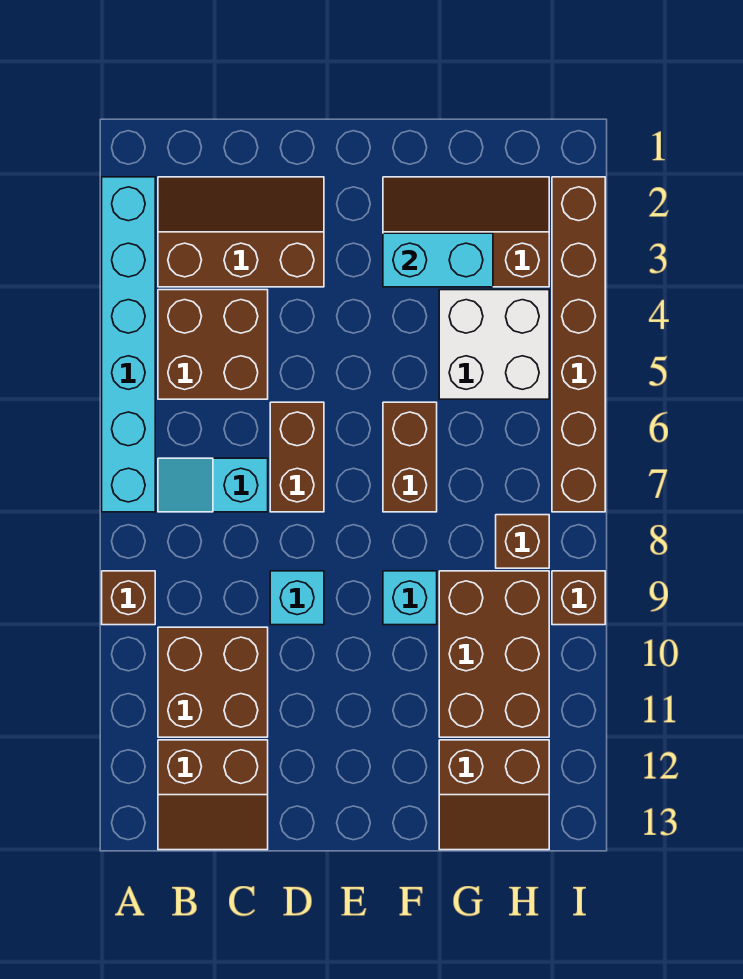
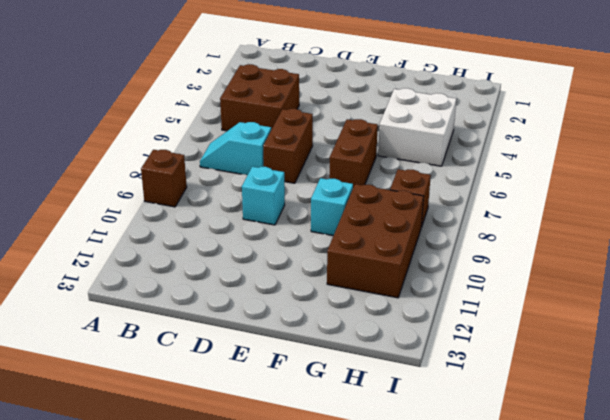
none -> cyan 1x6 brick [102,177,155,512]
none -> brown 2x3 slope [158,177,324,287]
none -> brown 2x2 brick [158,627,268,737]

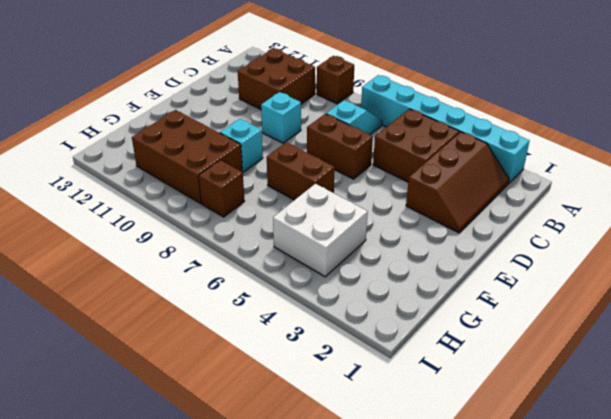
none -> brown 2x2 slope [158,740,268,850]
none -> brown 2x3 slope [383,177,549,287]
none -> brown 2x2 slope [439,740,549,850]

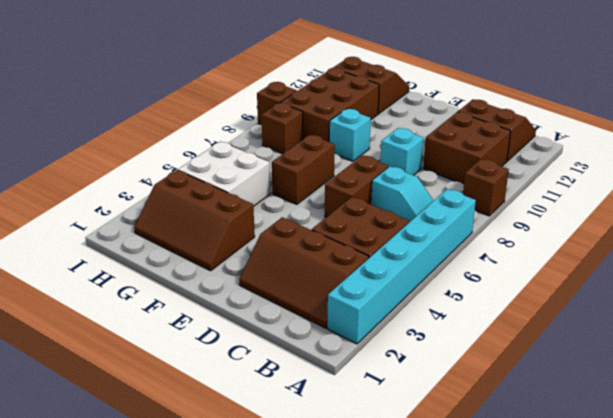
none -> brown 1x6 brick [552,177,605,512]
none -> cyan 1x2 brick [383,233,493,287]

